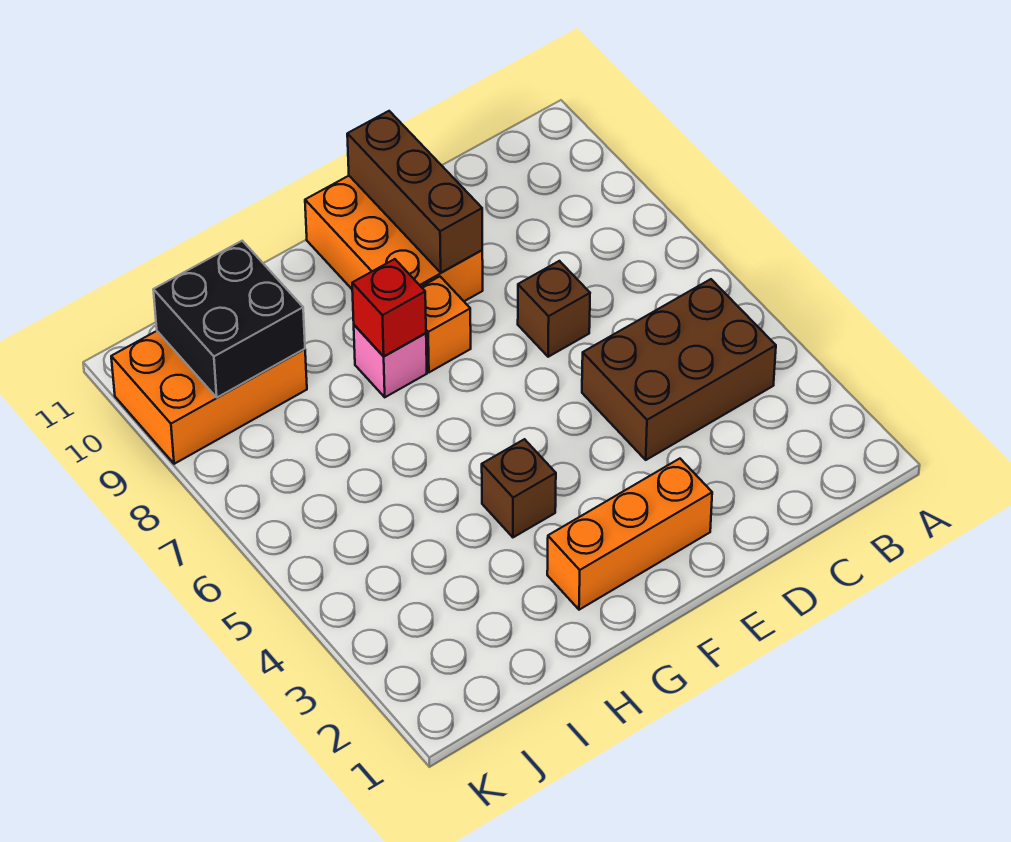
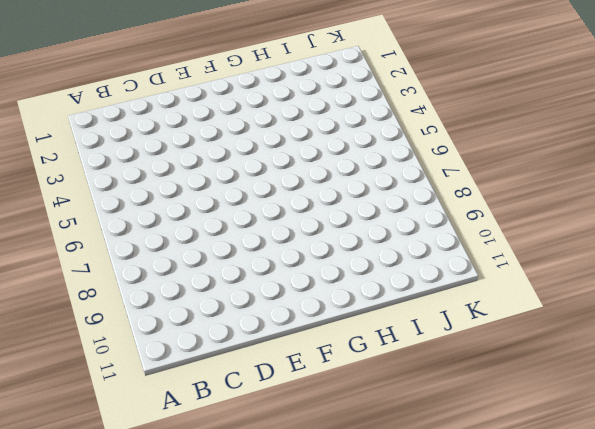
none -> brown 2x3 brick [582,279,776,460]
none -> brown 1x1 brick [518,261,590,357]

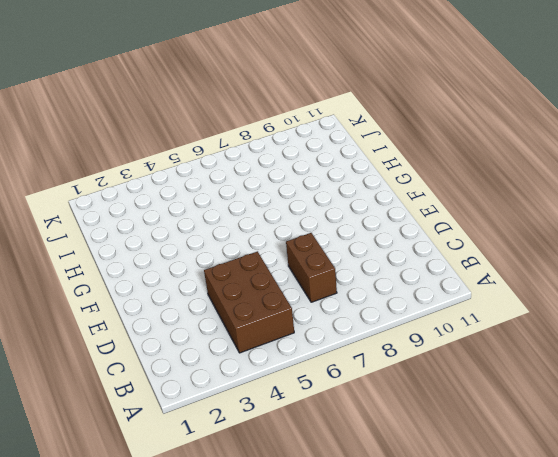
brown 1x2 brick [286,233,337,302] -> brown 1x1 brick [518,261,590,357]
none -> orange 1x3 brick [547,459,712,610]
none -> orange 2x3 brick [305,176,483,301]

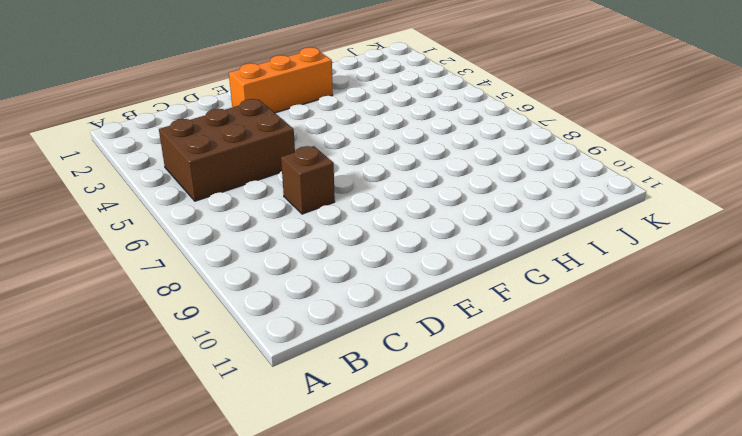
none -> orange 2x3 brick [305,176,483,301]
none -> orange 1x1 brick [422,277,471,372]

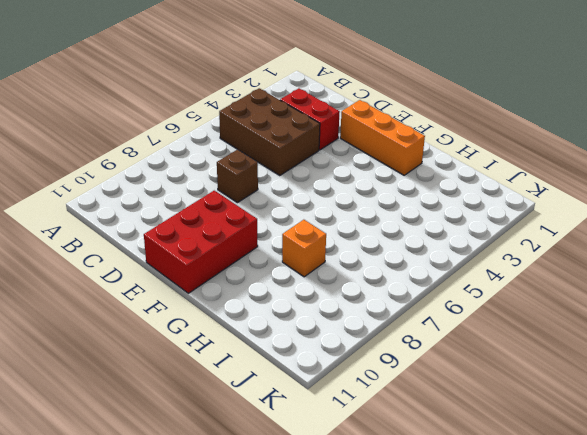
red 1x2 brick [280,88,340,150] -> none
red 2x3 brick [144,191,258,293] -> orange 2x3 brick [305,176,483,301]
orange 1x1 brick [282,220,326,277] -> orange 1x1 brick moved to [422,277,471,372]
none -> brown 1x1 brick [482,439,556,537]
none -> pink 1x1 brick [354,325,427,397]

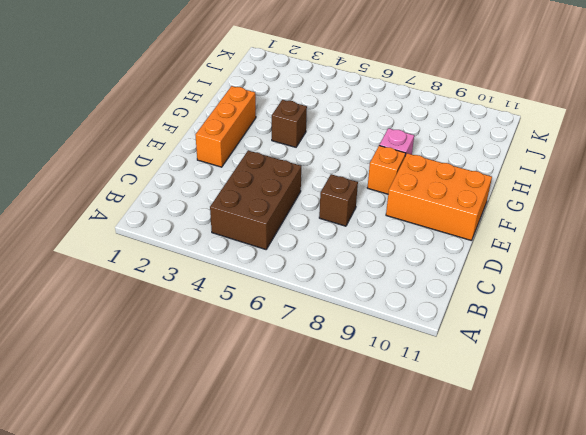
none -> orange 2x3 brick [111,331,307,464]
none -> brown 1x3 brick [347,111,482,273]

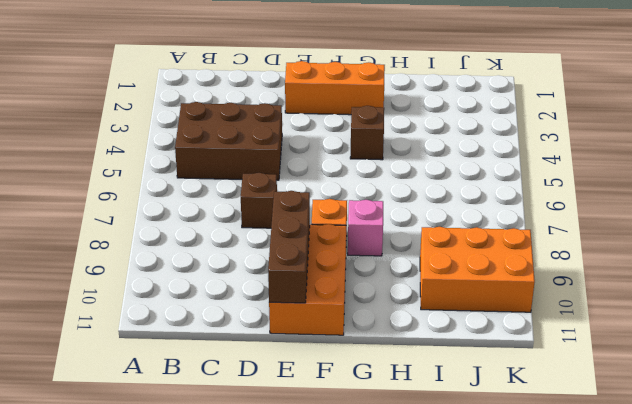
none -> red 1x1 brick [352,259,426,356]
none -> black 2x2 brick [153,241,305,397]

